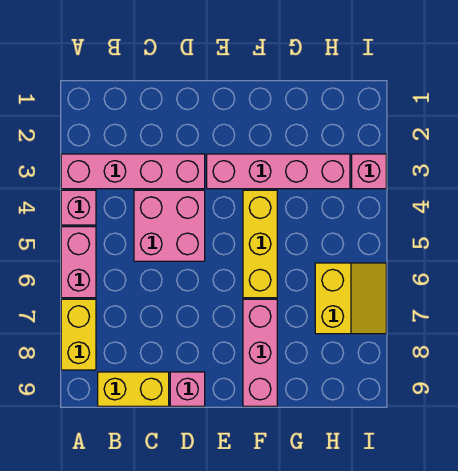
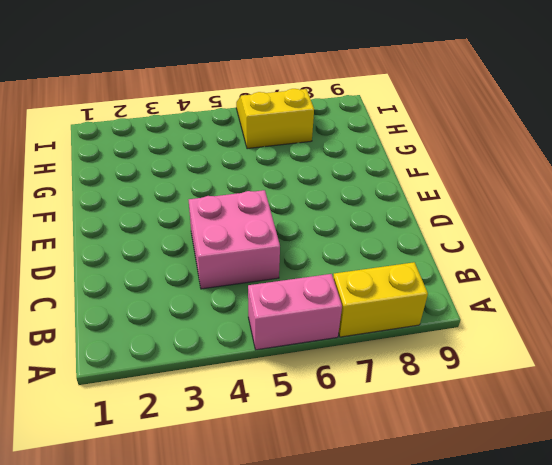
none -> pink 1x4 brick [61,154,205,189]
none -> pink 1x1 brick [61,190,96,225]
none -> yellow 1x2 brick [98,372,169,406]

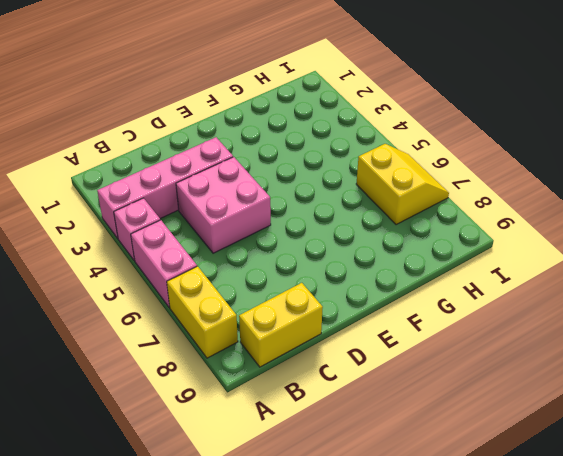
none -> pink 1x1 brick [170,372,205,406]
none -> pink 1x4 brick [207,154,350,189]
none -> yellow 1x3 brick [243,190,277,298]

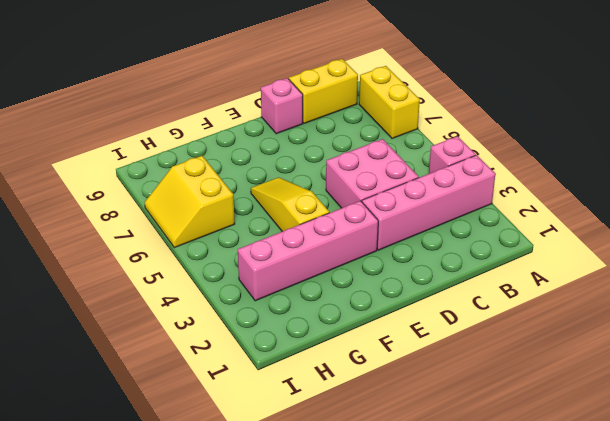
yellow 1x3 slope [251,177,329,231] -> yellow 1x3 brick [243,190,277,298]
none -> pink 1x2 brick [61,227,96,298]
none -> pink 1x3 brick [243,299,277,406]
none -> pink 1x1 brick [352,154,386,189]

